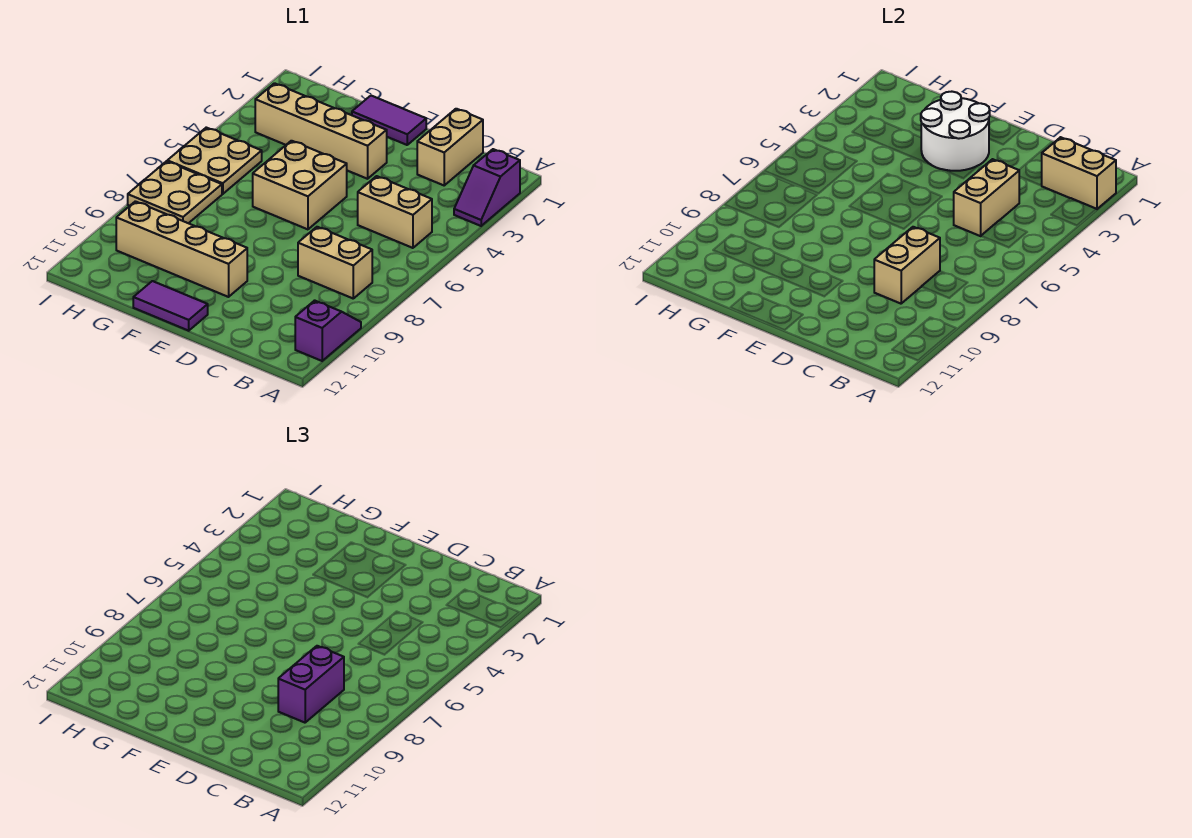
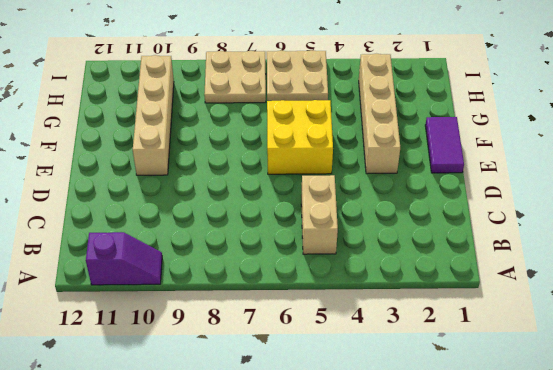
yellow 2x2 brick [267,100,333,174] -> tan 2x2 brick [253,141,347,229]
none -> purple 1x2 slope [454,149,520,226]
none -> tan 1x2 brick [298,227,372,298]
none -> tan 1x2 brick [417,109,483,185]

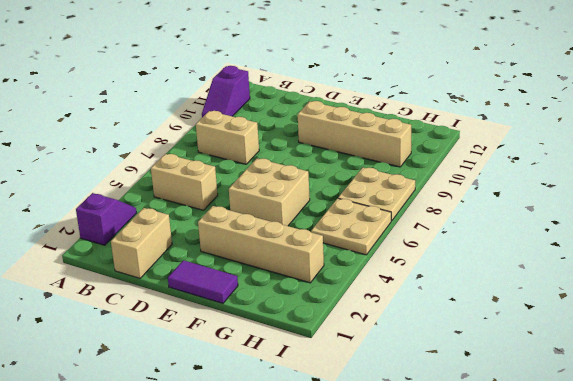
none -> purple 1x2 tile [133,281,208,331]
none -> tan 1x2 brick [1042,137,1116,209]
none -> tan 1x2 brick [954,159,1019,236]

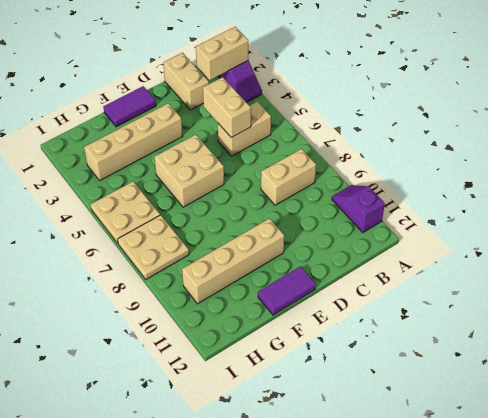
none -> tan 1x2 brick [874,227,940,304]
none -> white 2x2 round brick [921,92,990,171]
none -> purple 1x2 brick [278,646,344,723]

